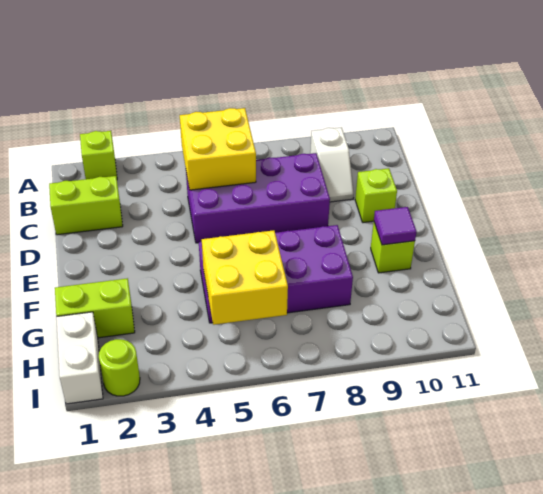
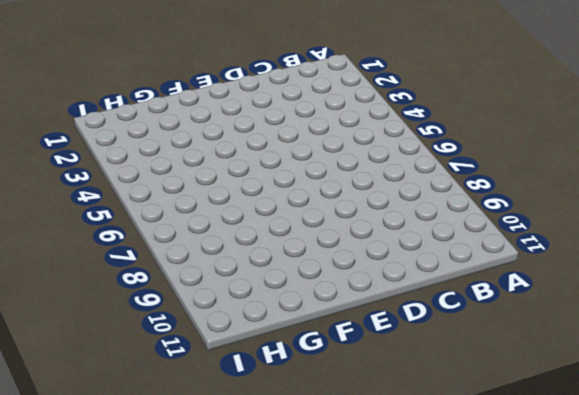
none -> lime 1x1 brick [80,131,117,179]
none -> white 1x2 slope [310,128,354,202]
none -> lime 1x2 brick [49,176,123,235]

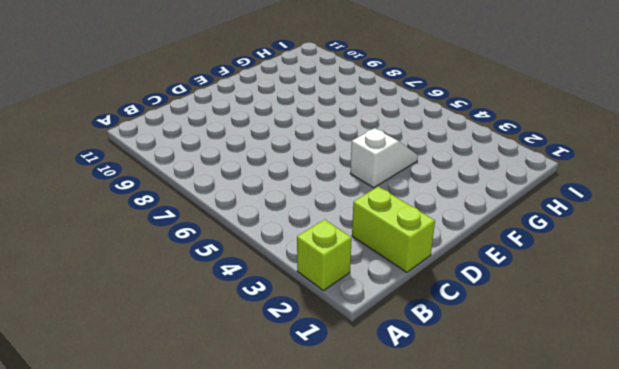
white 1x2 slope [350,128,418,188] -> white 1x2 slope moved to [310,128,354,202]
none -> purple 2x4 brick [186,153,330,243]
none -> lime 1x1 brick [355,168,397,223]
none -> purple 2x4 brick [199,225,353,323]

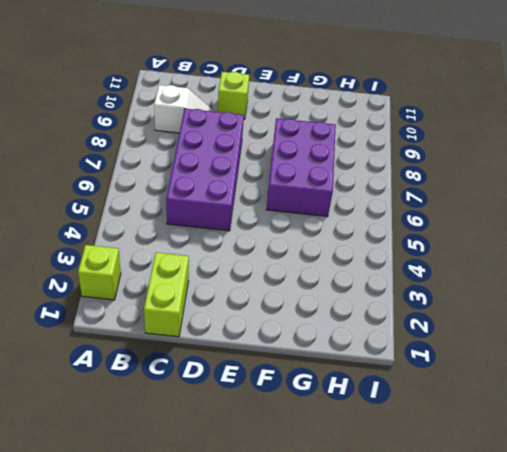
purple 2x3 brick [266,118,336,217] -> purple 2x4 brick [199,225,353,323]
none -> lime 1x1 brick [371,223,415,273]
none -> lime 1x2 brick [55,278,135,338]
none -> white 1x2 brick [56,312,103,404]

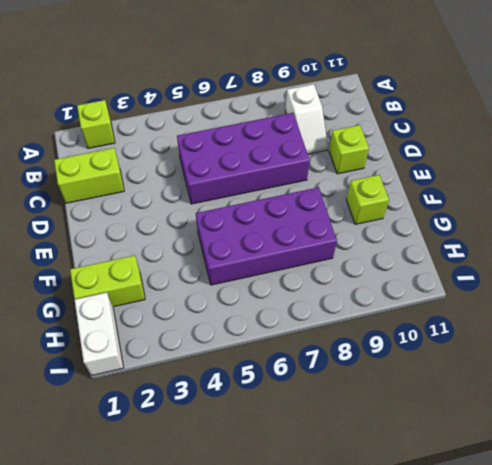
none -> lime 1x1 round brick [99,339,140,396]
none -> yellow 2x2 brick [180,108,256,190]
none -> purple 1x1 tile [374,207,416,245]

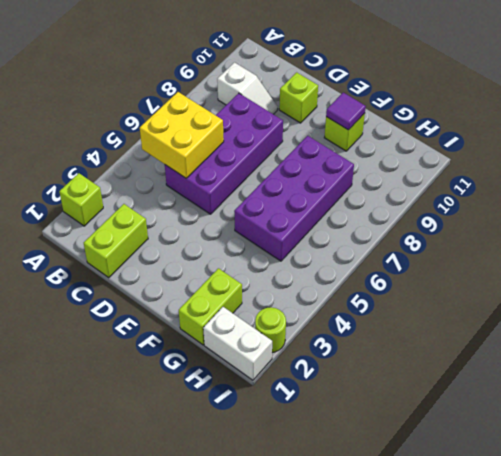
none -> yellow 2x2 brick [202,230,288,325]

